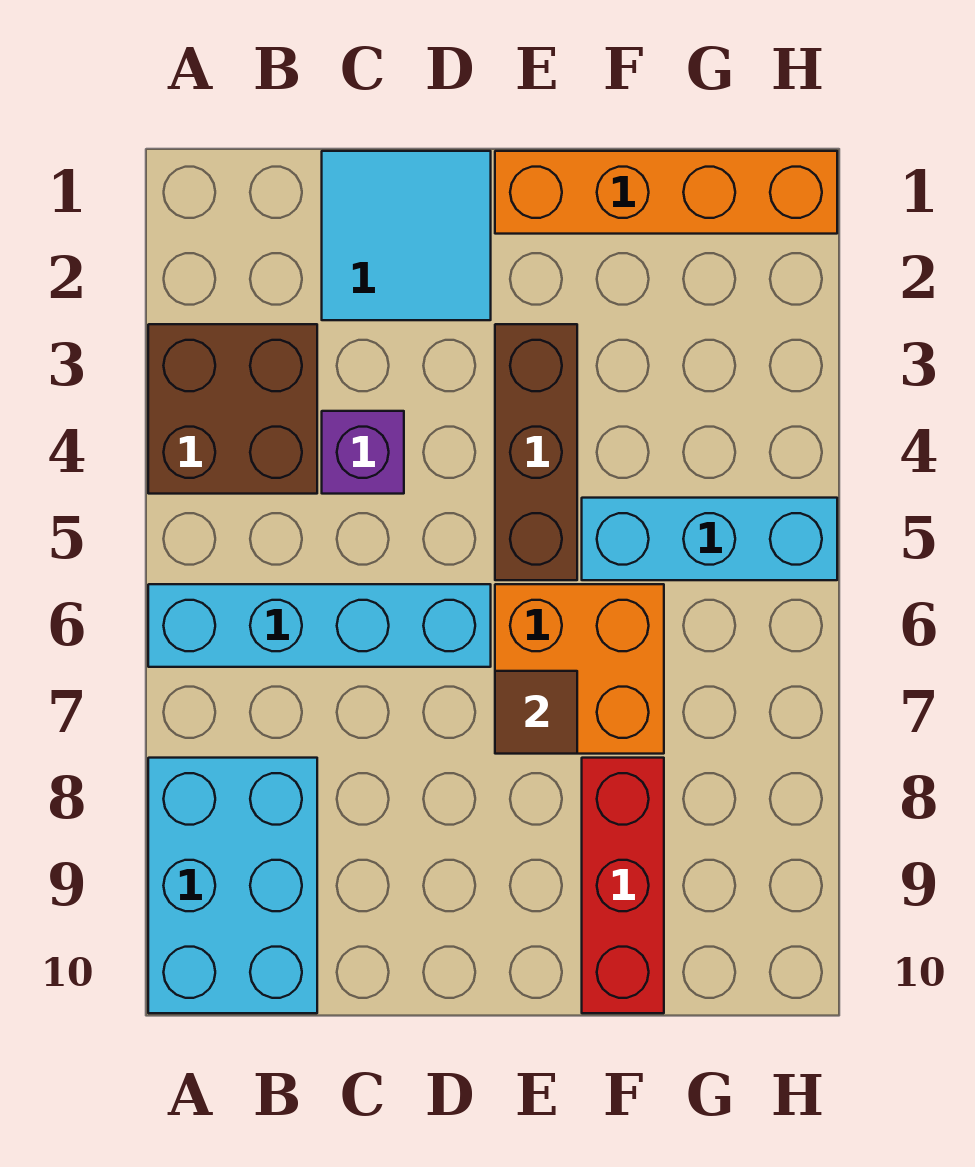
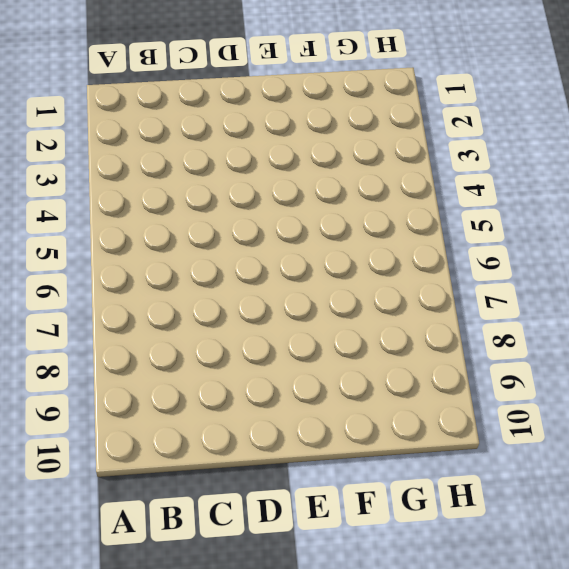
none -> brown 2x2 brick [148,324,317,494]
none -> cyan 1x4 brick [148,584,491,667]

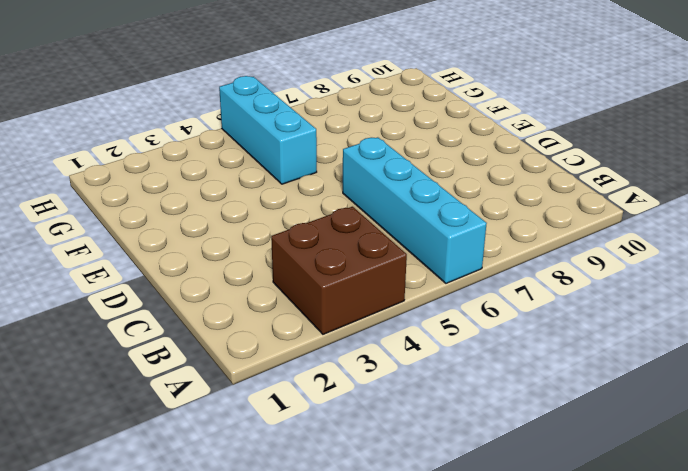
none -> cyan 2x3 brick [148,758,317,1013]
none -> cyan 2x2 tile [322,151,491,320]

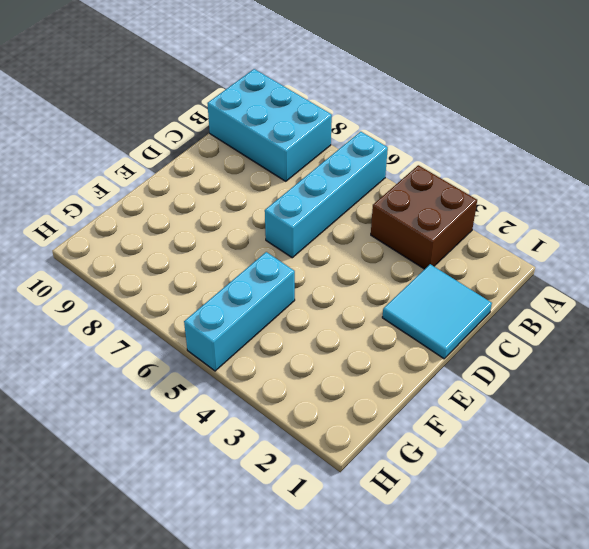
none -> purple 1x1 brick [322,411,404,494]
none -> orange 1x4 brick [495,151,837,234]

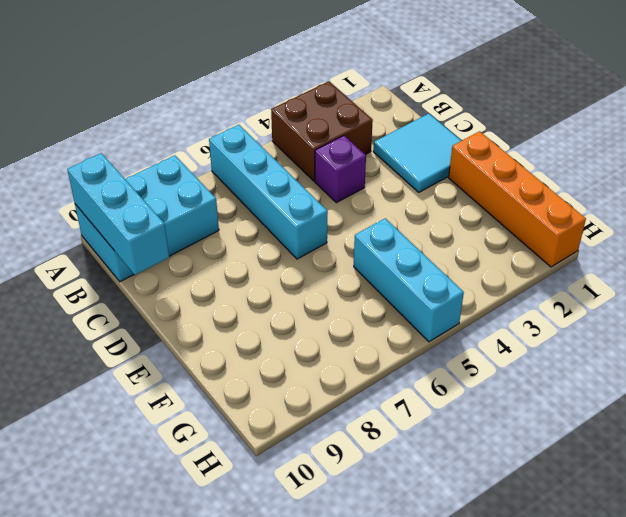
cyan 1x3 brick [67,153,169,275] -> none
none -> brown 1x3 brick [495,324,577,580]
none -> orange 2x2 brick [495,584,664,754]

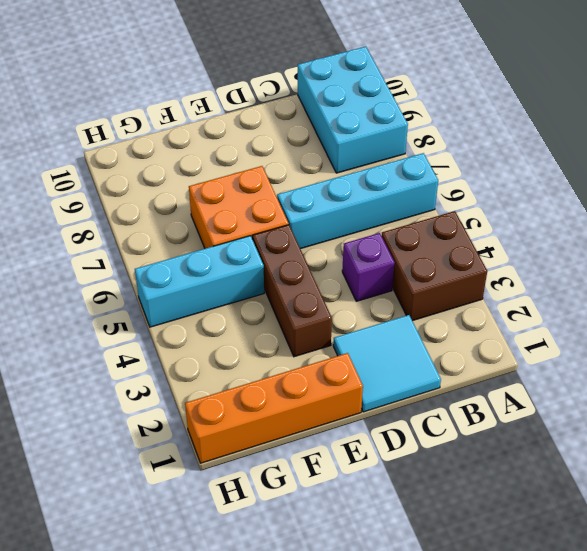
none -> red 1x3 brick [582,758,664,1013]
none -> brown 1x1 tile [495,671,577,754]

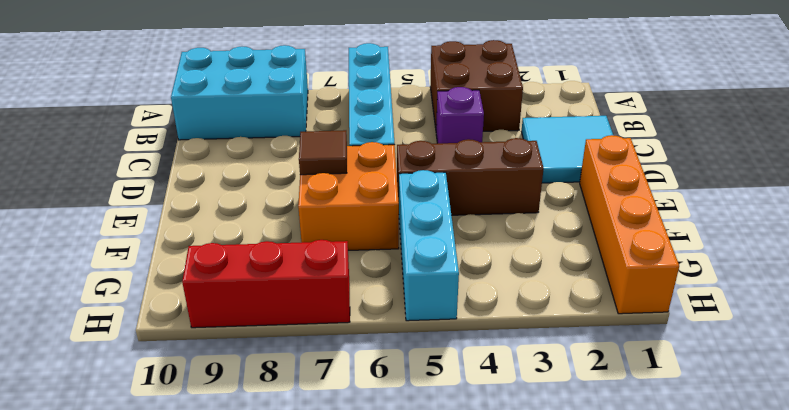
red 1x3 brick [182,240,350,328] -> red 1x3 brick moved to [582,758,664,1013]

